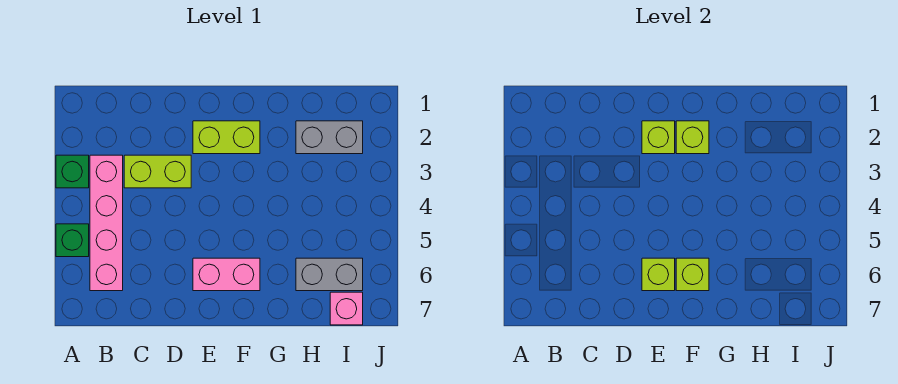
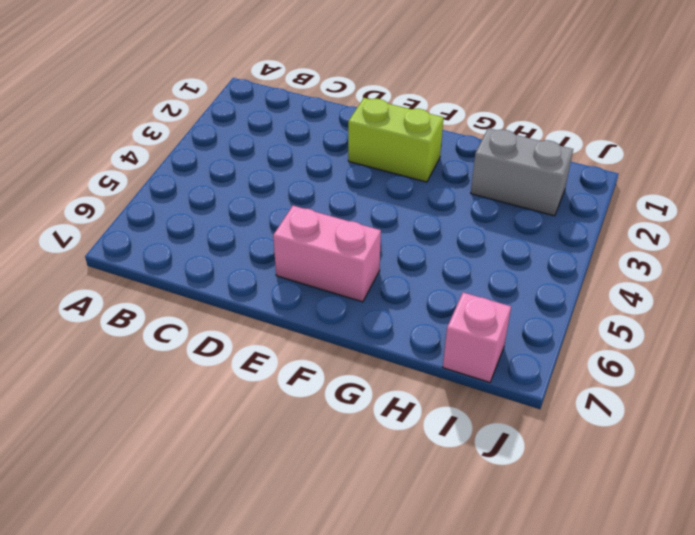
none -> green 1x1 brick [56,155,89,188]
none -> green 1x1 brick [56,224,89,257]
none -> pink 1x4 brick [90,155,123,291]

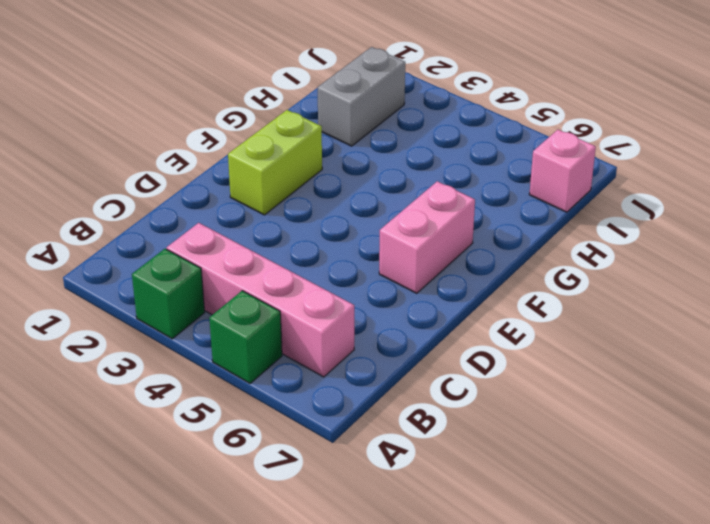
none -> lime 1x2 brick [124,155,191,188]
none -> grey 1x2 brick [296,258,363,291]
none -> lime 1x1 brick [642,121,675,154]

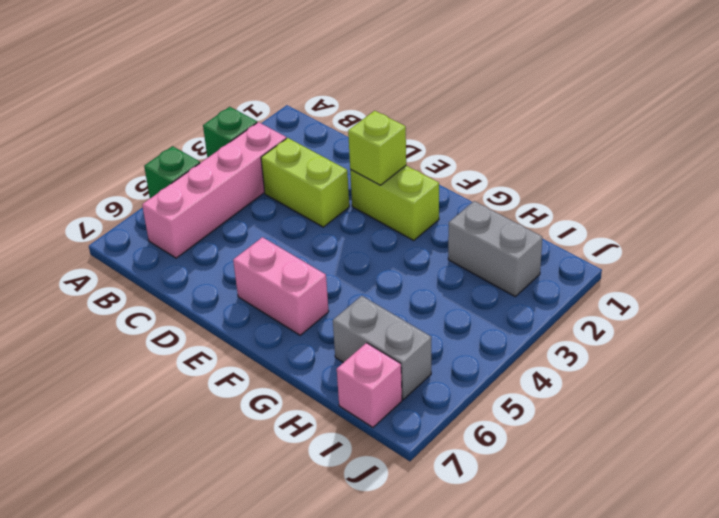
none -> lime 1x1 brick [642,258,675,291]
none -> lime 1x1 brick [676,121,709,154]
none -> lime 1x1 brick [676,258,709,291]

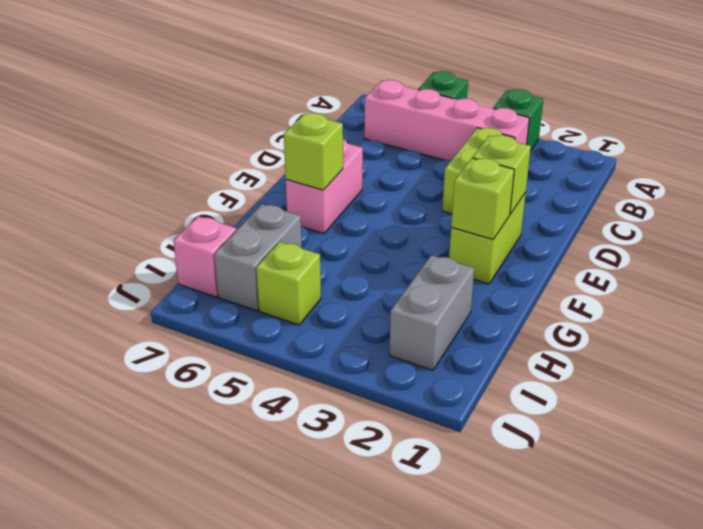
lime 1x1 brick [256,242,321,325] -> lime 1x1 brick moved to [642,258,675,291]

